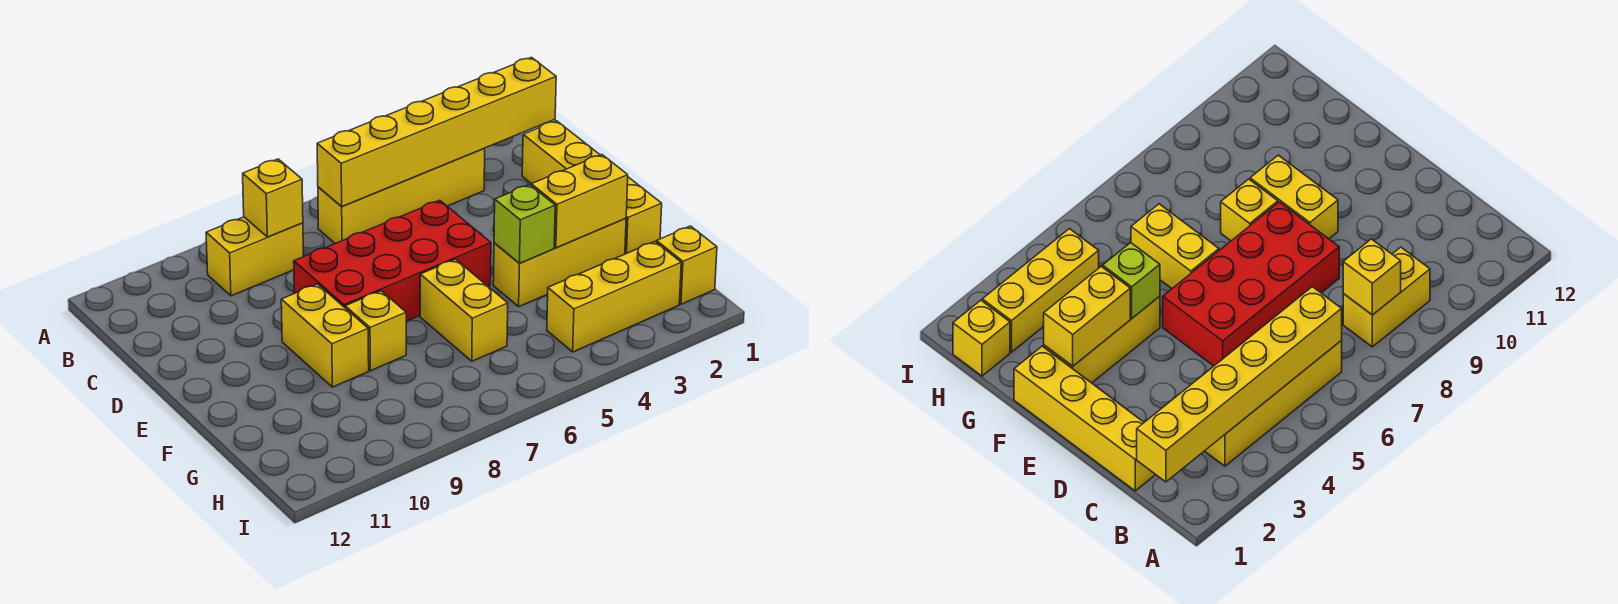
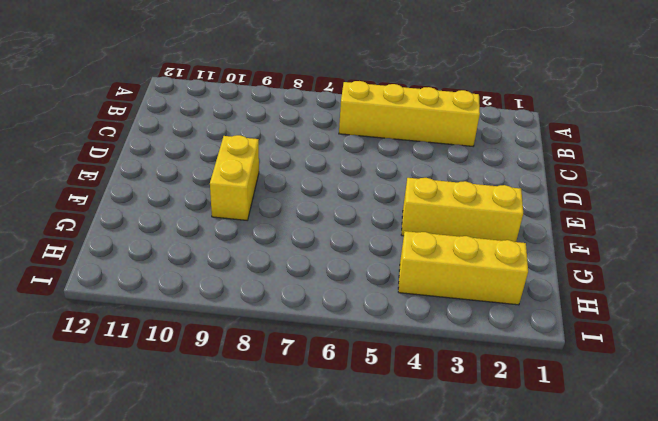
none -> yellow 1x2 brick [206,217,304,296]
none -> yellow 1x4 brick [522,121,662,254]
none -> red 2x4 brick [294,200,491,321]

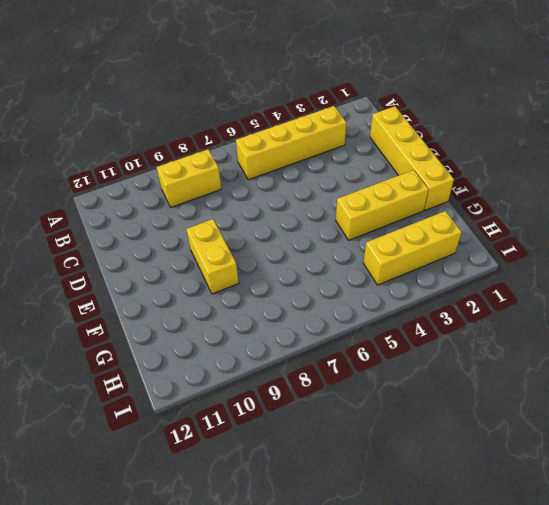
none -> red 2x4 brick [294,200,491,321]
none -> yellow 1x2 brick [420,259,508,361]
none -> yellow 1x1 brick [345,291,406,371]

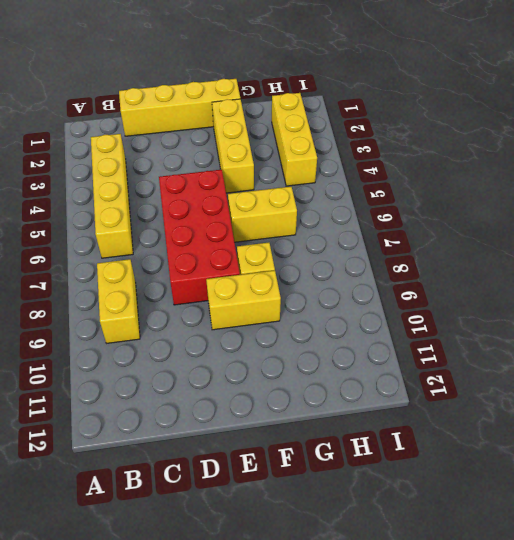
none -> yellow 1x1 brick [657,226,717,304]
none -> yellow 1x6 brick [317,57,556,207]
none -> yellow 1x1 brick [243,159,303,237]

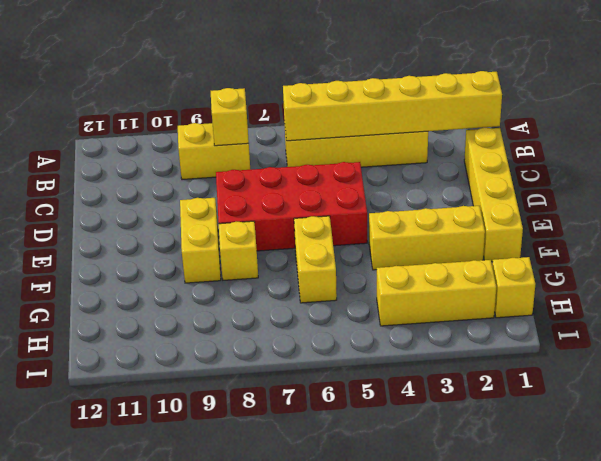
none -> yellow 1x2 brick [531,154,628,248]
none -> lime 1x1 brick [494,185,555,264]

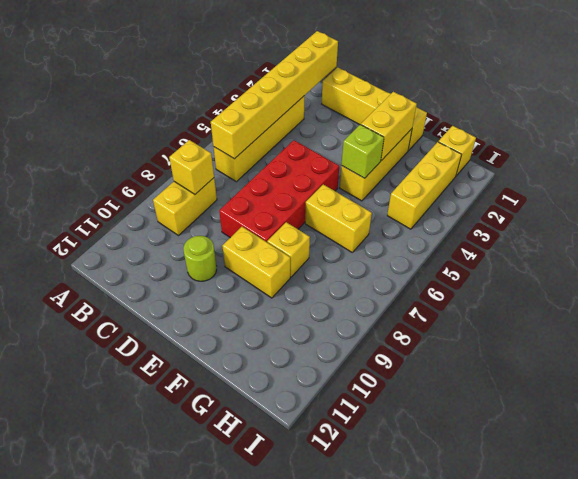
lime 1x1 round brick [183,236,217,281] -> none

